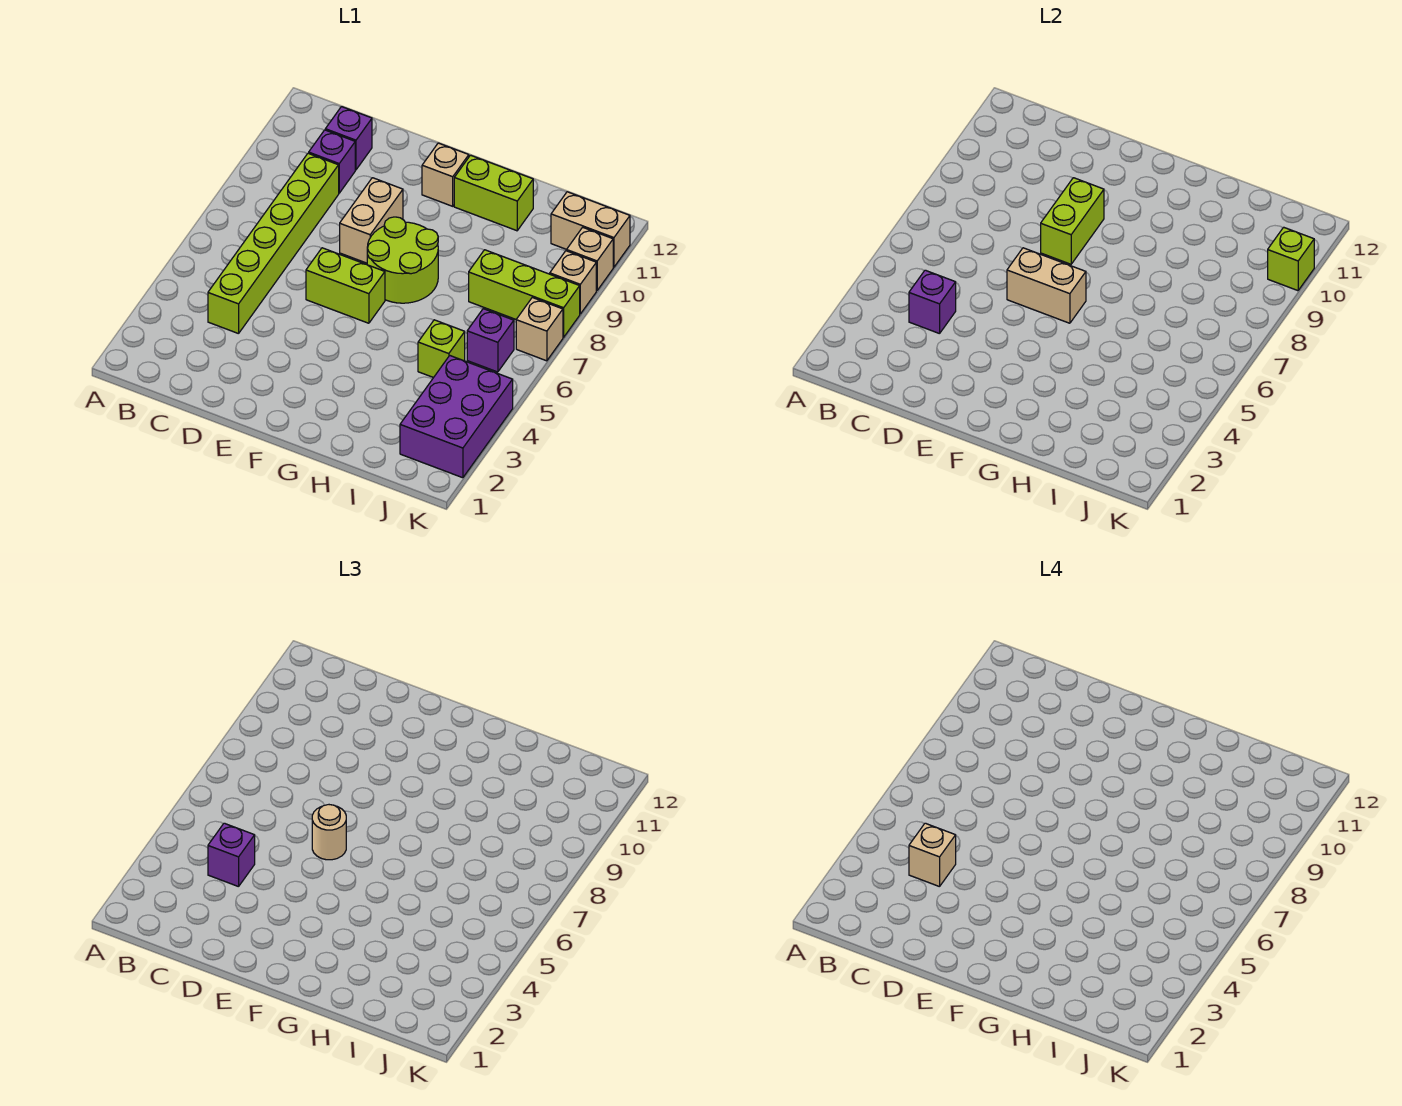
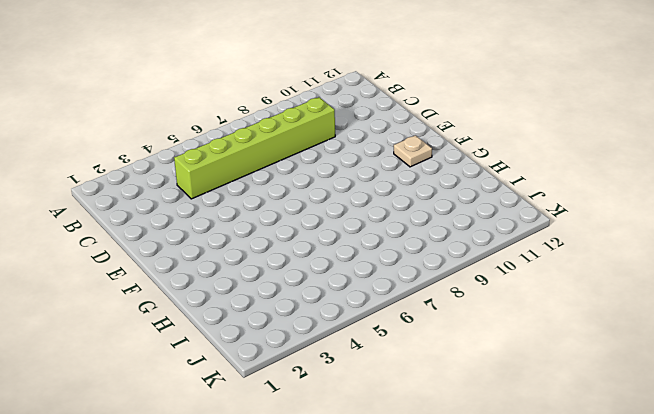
tan 1x1 plate [394,135,432,167] -> tan 1x1 brick [422,143,469,206]
none -> purple 1x1 brick [309,130,355,193]
none -> purple 1x1 brick [325,107,372,170]
none -> lime 1x2 brick [306,248,385,323]

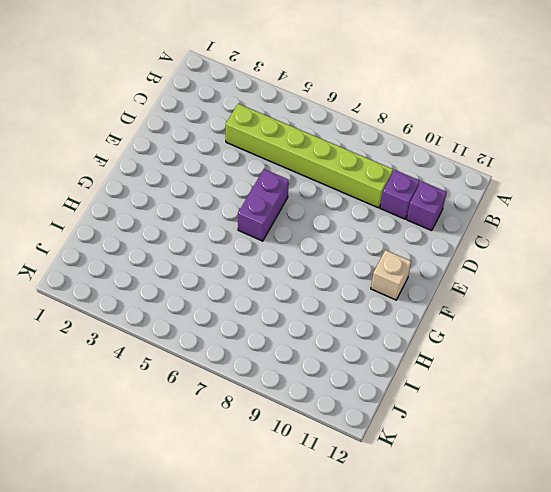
purple 1x2 brick [238,169,289,241] -> lime 1x2 brick [306,248,385,323]
none -> tan 1x2 brick [340,178,403,263]
none -> lime 2x2 round brick [367,217,438,303]
none -> lime 1x2 brick [454,155,533,231]

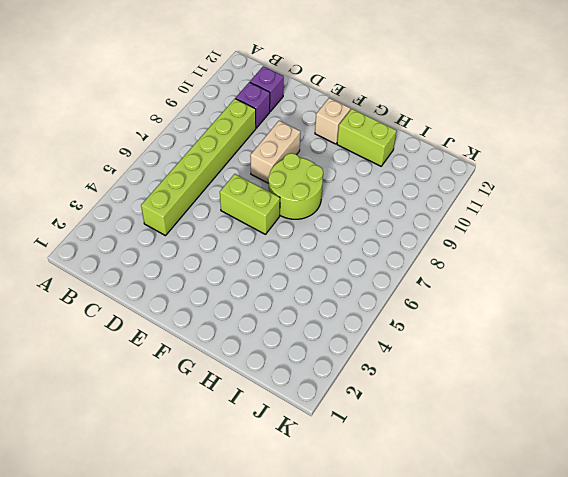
none -> lime 1x1 brick [418,320,465,378]
none -> lime 1x3 brick [469,250,580,337]
none -> purple 2x3 brick [400,356,513,478]

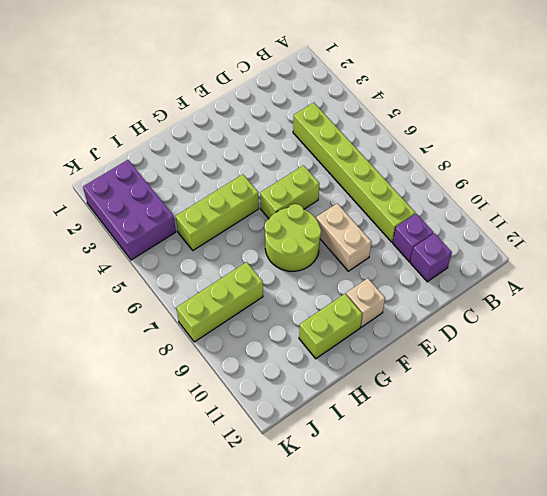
lime 1x3 brick [176,174,259,250] -> lime 1x1 brick [418,320,465,378]
none -> purple 1x1 brick [467,309,514,372]
none -> tan 1x2 brick [551,192,630,267]
none -> tan 1x1 brick [516,298,563,361]

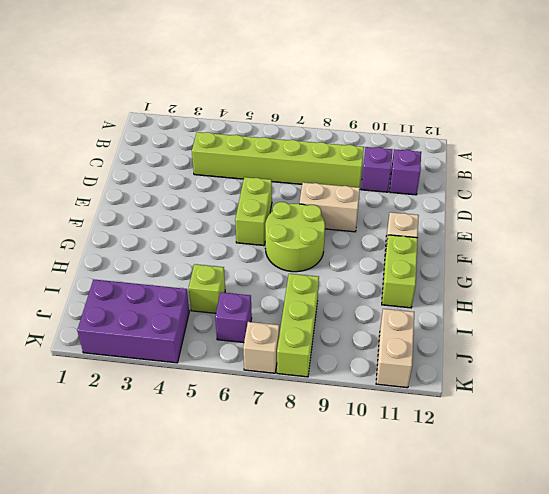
none -> tan 1x1 brick [550,251,596,314]
none -> tan 1x1 brick [567,227,613,291]
none -> purple 1x1 brick [909,270,956,334]

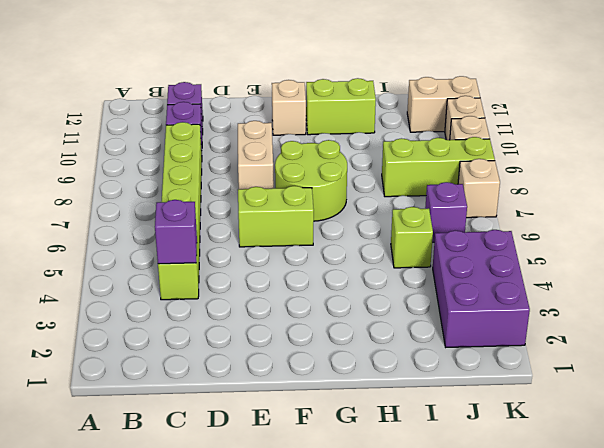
none -> tan 1x2 brick [1007,248,1086,323]
none -> lime 1x2 brick [1041,178,1104,264]
none -> lime 1x1 brick [1268,227,1314,291]

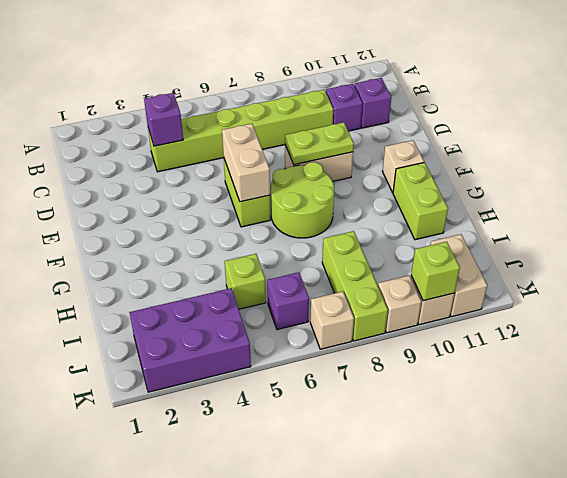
lime 1x2 plate [285,122,354,165] -> lime 1x2 brick [1041,178,1104,264]
none -> purple 1x1 brick [208,823,255,887]
none -> tan 1x1 round brick [312,805,346,860]
none -> tan 1x1 brick [909,823,956,887]

